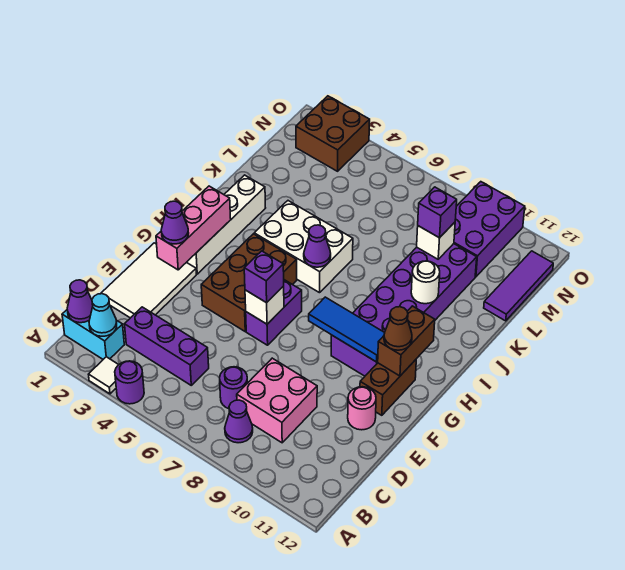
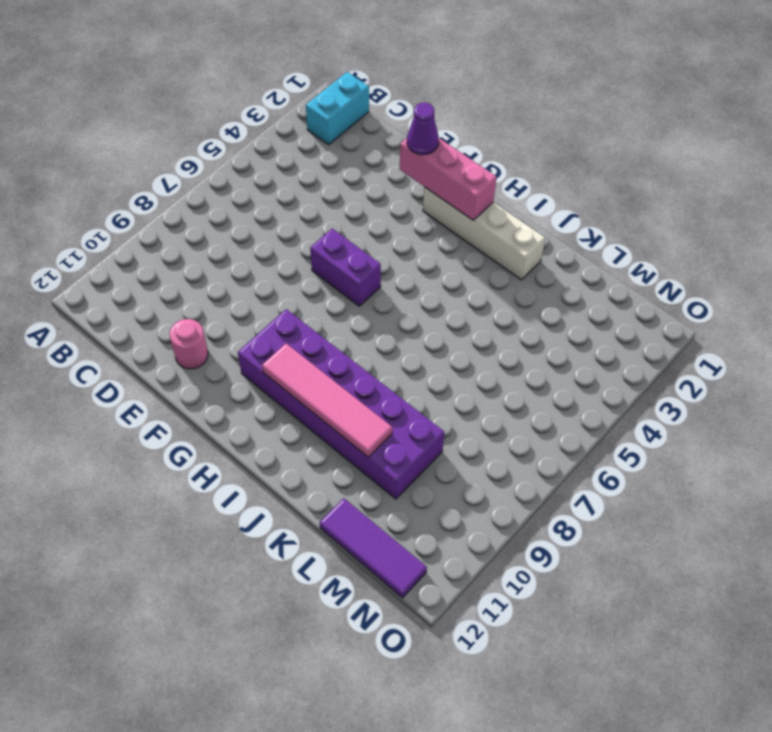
pink 1x4 tile [262,344,392,457] -> white 1x1 round brick [411,261,440,304]
none -> white 1x1 tile [88,357,119,394]
none -> purple 1x1 round brick [115,361,144,404]
none -> purple 1x1 cone [225,400,253,443]
none -> purple 1x3 brick [125,307,209,385]

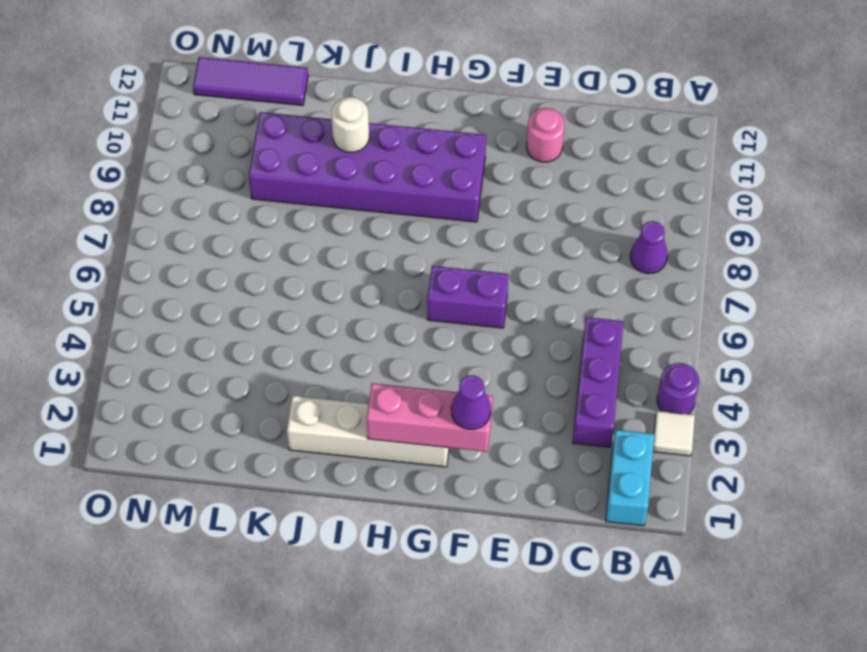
none -> purple 1x1 round brick [220,367,248,409]
none -> pink 2x2 brick [237,358,317,443]
none -> white 2x3 tile [101,243,196,318]
none -> brown 2x3 brick [201,234,297,331]

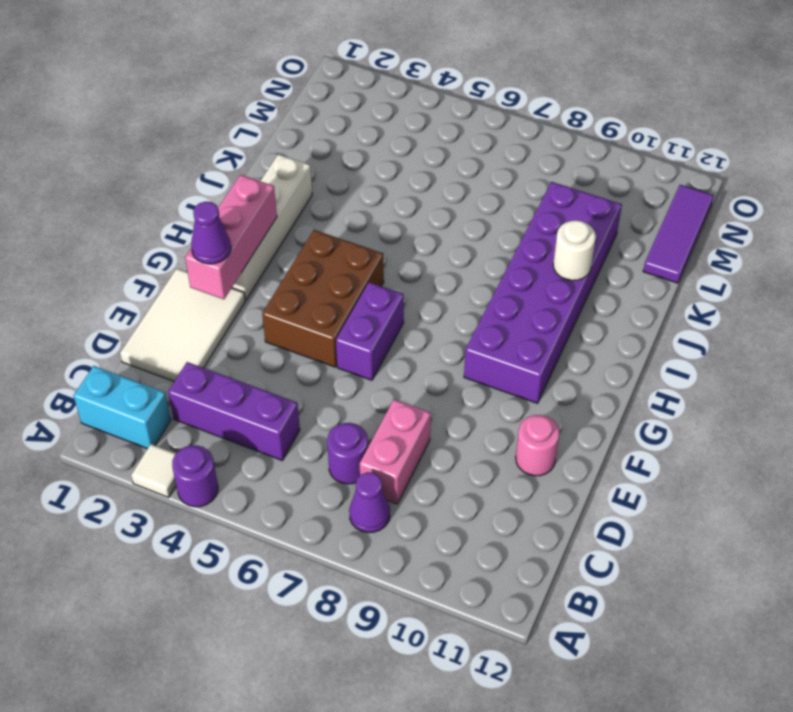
pink 1x2 brick [360,399,431,504] -> pink 2x2 brick [237,358,317,443]
none -> brown 1x2 brick [360,360,416,415]
none -> white 2x3 brick [254,201,353,293]
none -> purple 2x3 brick [454,182,525,277]
none -> brown 2x2 brick [296,96,370,171]

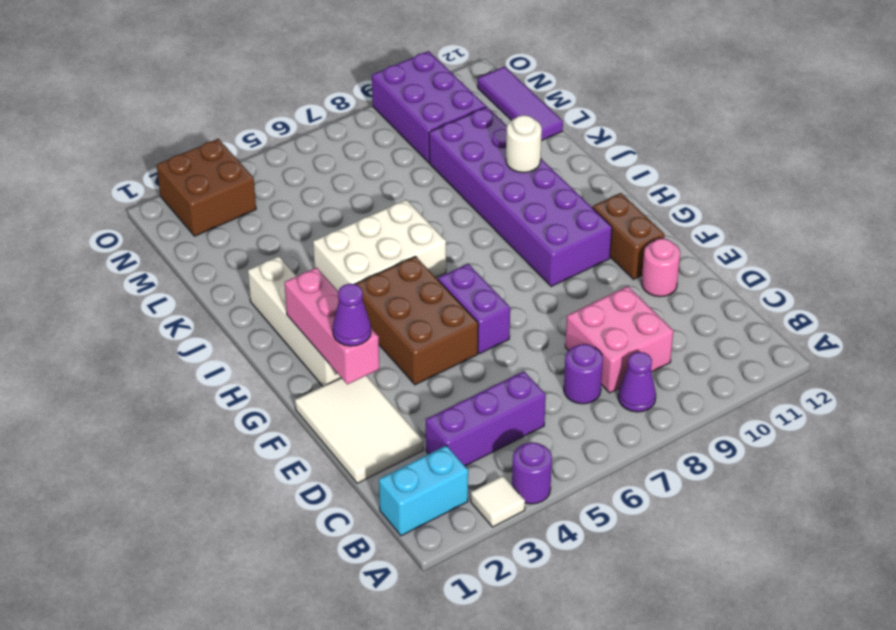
none -> purple 1x1 cone [67,280,93,323]
none -> cyan 1x1 cone [89,294,117,336]
none -> white 1x1 brick [245,286,284,324]
none -> blue 1x3 tile [309,297,385,362]

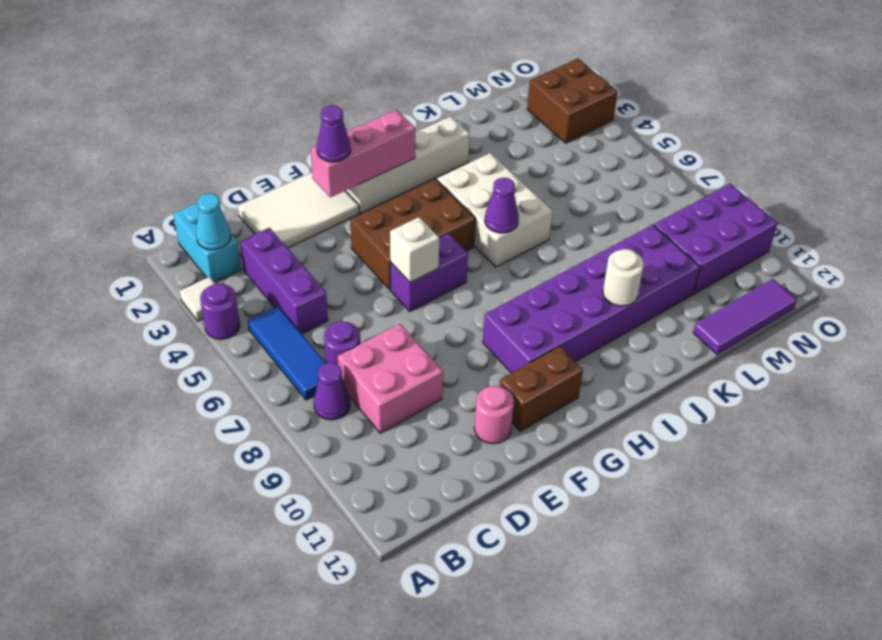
blue 1x3 tile [248,306,326,400] -> blue 1x3 tile moved to [309,297,385,362]
none -> purple 1x1 cone [67,280,93,323]
none -> brown 1x2 brick [378,306,435,376]
none -> white 1x1 brick [417,222,455,259]
none -> purple 1x1 brick [244,251,284,303]

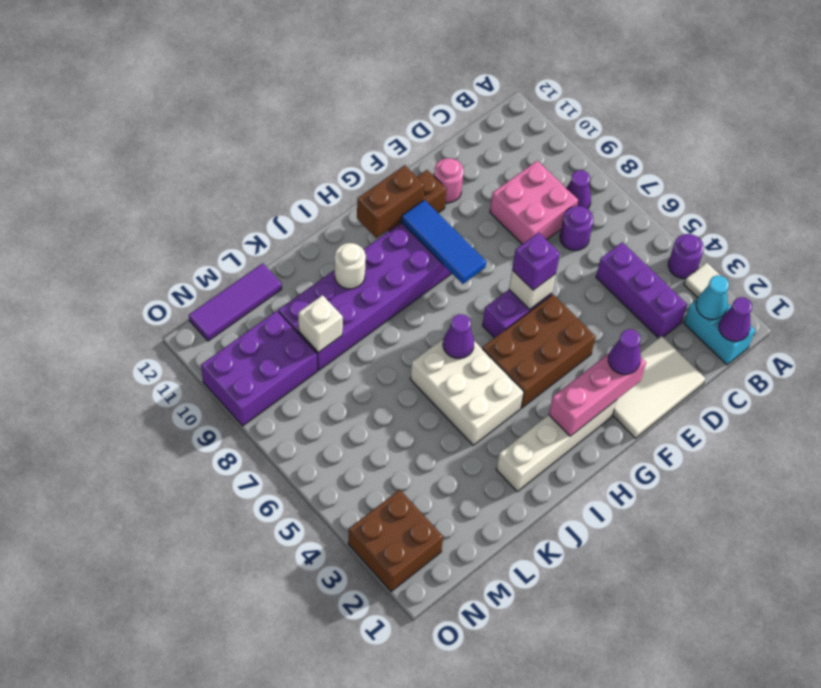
none -> brown 1x1 cone [384,307,412,350]
none -> purple 1x1 brick [418,187,457,238]

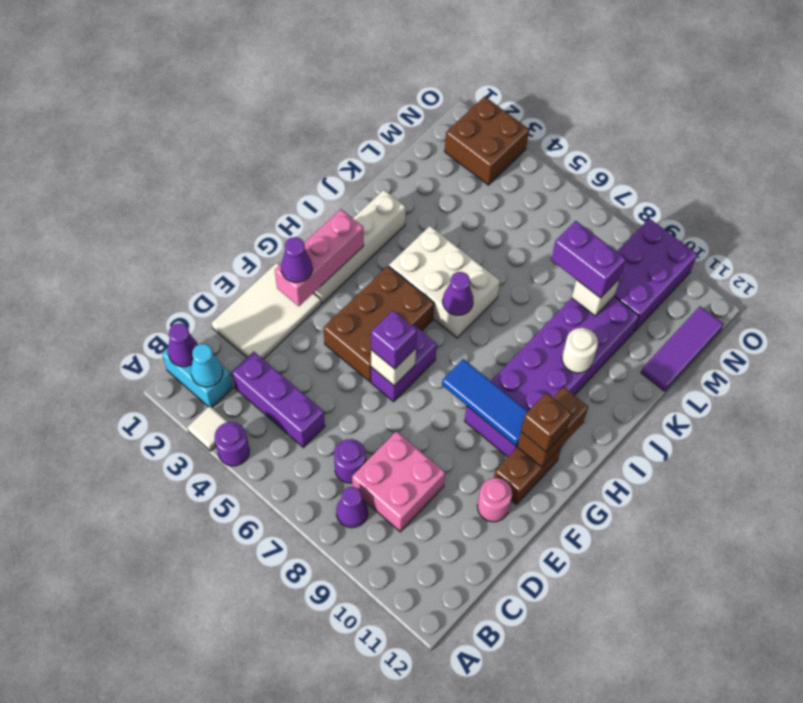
brown 1x1 brick [521,393,572,452] -> brown 1x1 cone [384,307,412,350]
purple 1x2 brick [551,221,626,298] -> purple 1x1 brick [418,187,457,238]

